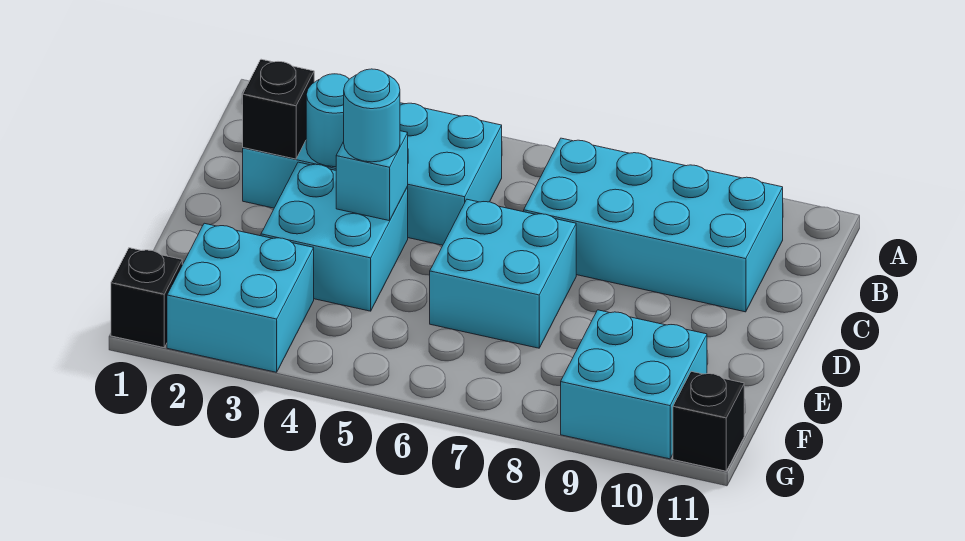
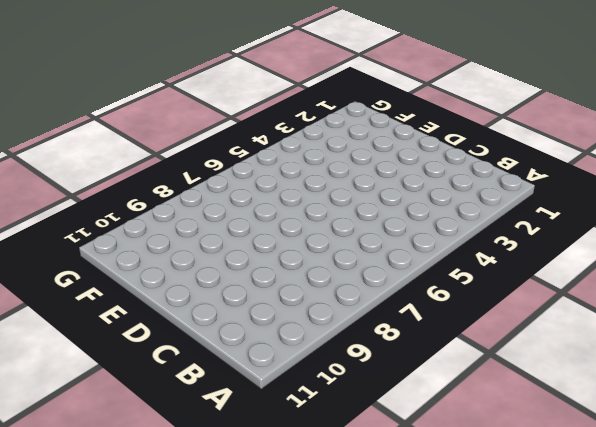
none -> cyan 2x4 brick [243,103,502,245]
none -> cyan 2x4 brick [524,138,783,312]
none -> cyan 2x2 brick [261,162,408,311]

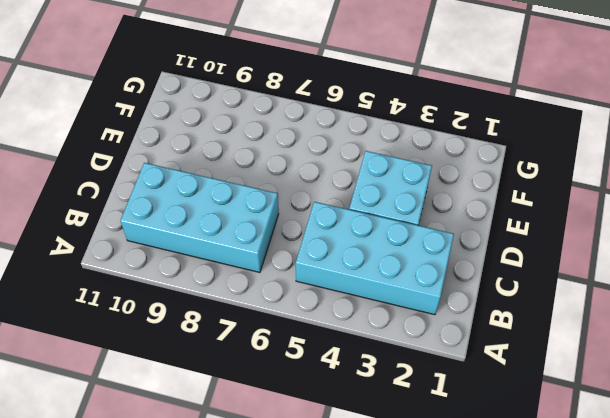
none -> cyan 2x2 brick [430,199,576,348]
none -> cyan 2x2 brick [167,223,314,372]
none -> cyan 2x2 brick [561,310,707,459]

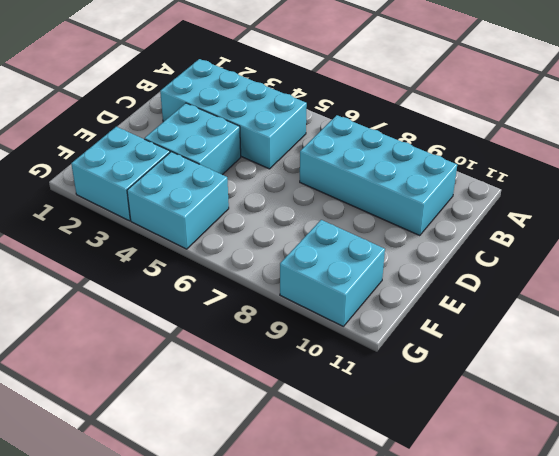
cyan 2x2 brick [127,152,229,249] -> cyan 2x2 brick moved to [430,199,576,348]
none -> black 1x1 brick [111,248,182,348]
none -> black 1x1 brick [673,371,744,471]
none -> black 1x1 brick [242,59,314,159]

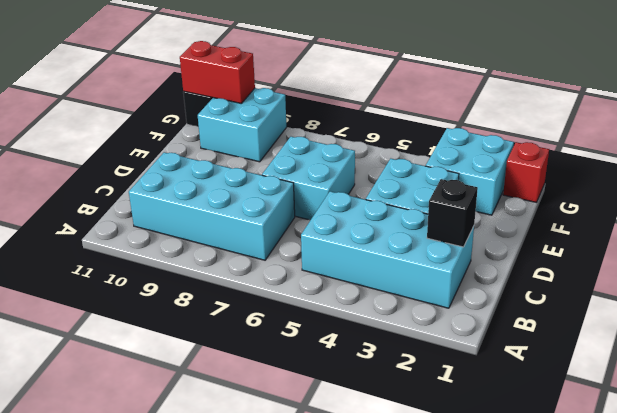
red 1x1 brick [503,142,549,203] -> black 1x1 brick [111,248,182,348]
red 1x2 brick [180,41,255,103] -> none
none -> cyan 1x1 round brick [306,74,349,167]
none -> cyan 1x1 brick [336,131,408,221]
none -> cyan 1x1 round brick [344,69,400,162]

